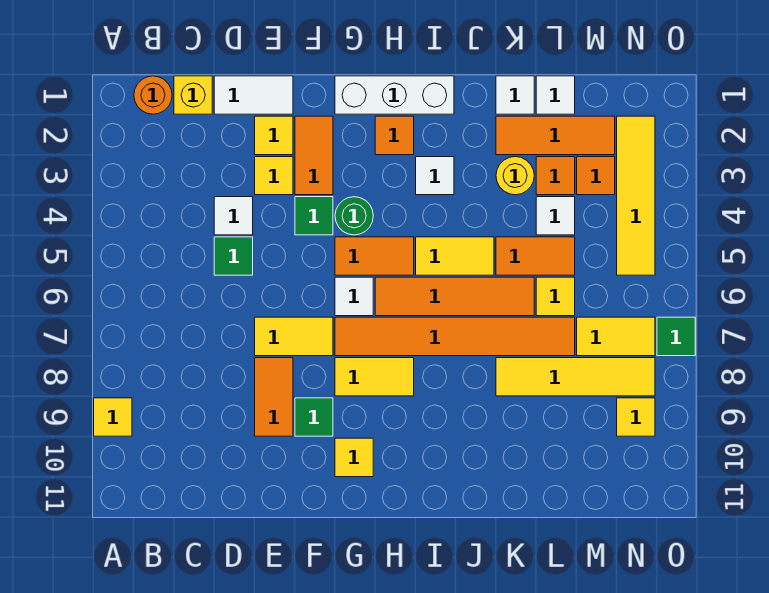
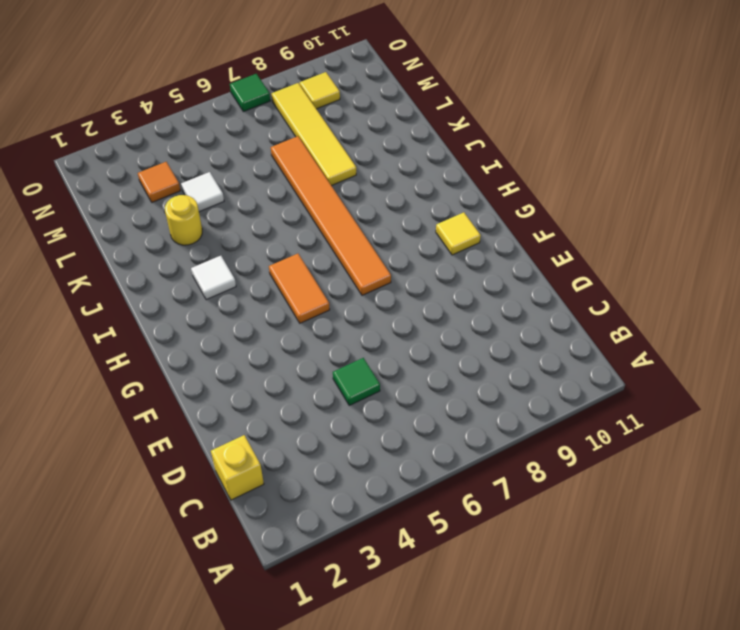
none -> yellow 1x1 tile [94,398,132,436]
none -> orange 1x1 round brick [134,76,172,114]
none -> white 1x2 tile [214,76,293,114]
none -> white 1x1 tile [214,197,253,235]

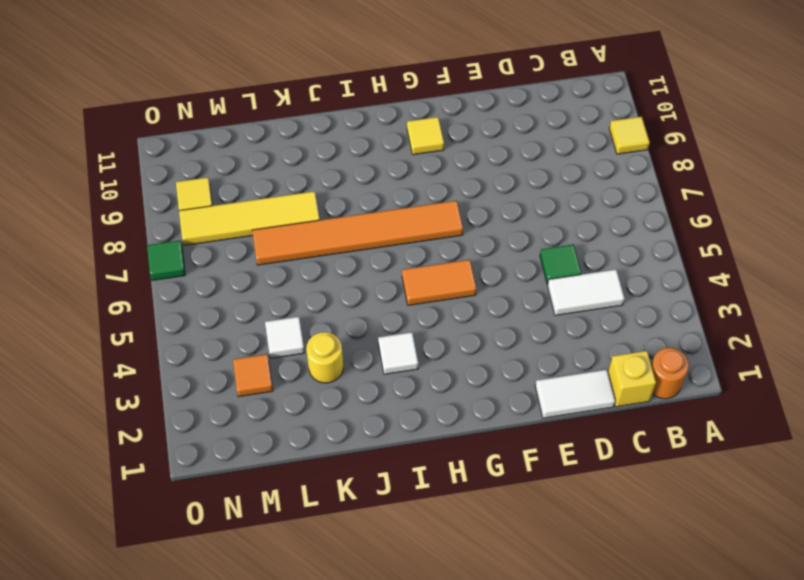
white 1x2 tile [548,270,625,315] -> white 1x1 tile [214,197,253,235]
none -> yellow 1x1 tile [255,116,293,155]
none -> yellow 1x1 tile [255,157,293,195]
none -> yellow 1x2 tile [255,317,333,356]
none -> orange 1x2 tile [255,358,293,436]

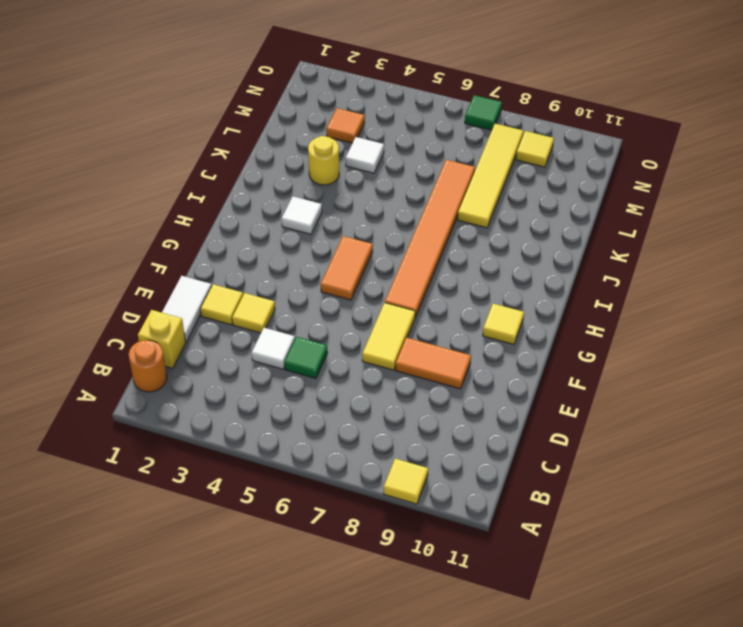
none -> orange 1x2 tile [295,116,333,195]
none -> green 1x1 tile [295,197,333,235]
none -> green 1x1 tile [295,398,333,436]
none -> white 1x3 brick [335,76,454,114]

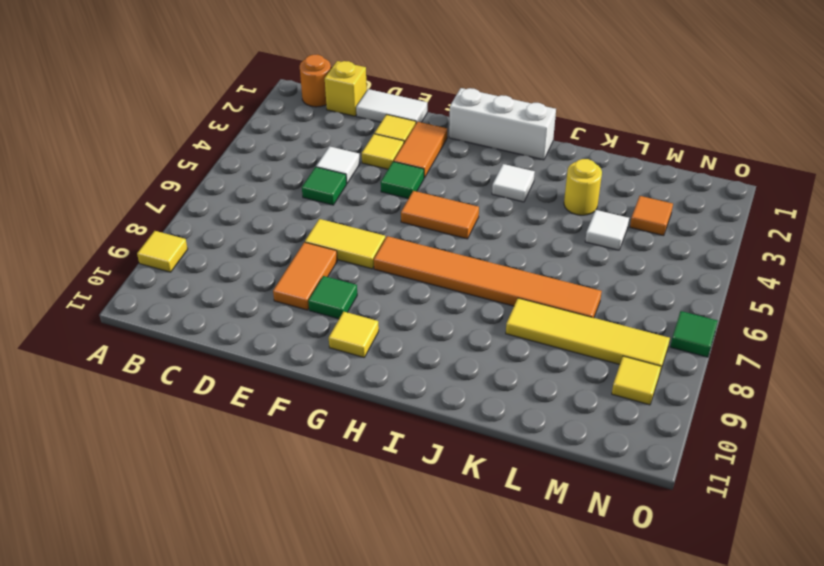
none -> green 1x1 round brick [335,197,373,235]
none -> white 1x1 tile [335,277,373,316]
none -> yellow 1x2 tile [335,358,414,396]
none -> orange 1x1 tile [375,116,414,155]

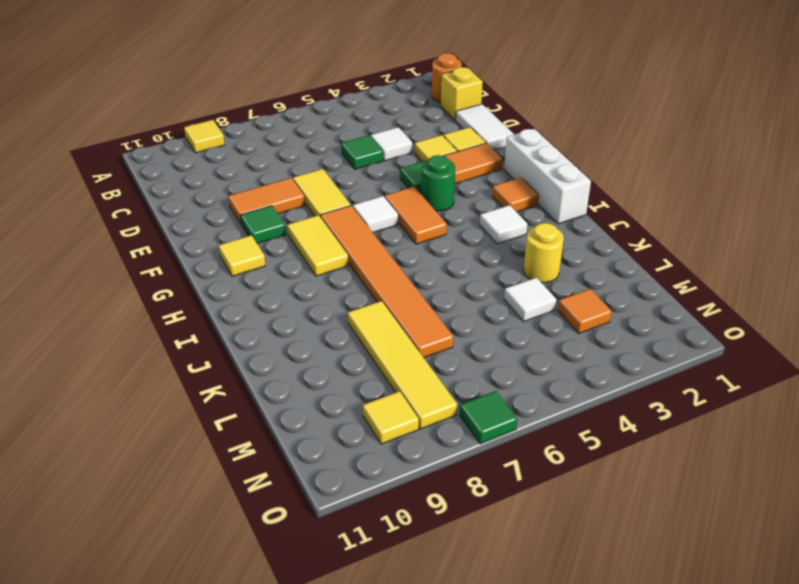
none -> orange 1x4 tile [375,277,534,316]
none -> yellow 1x2 tile [416,237,494,275]
none -> white 1x1 tile [496,76,534,114]
none -> orange 1x3 tile [496,116,615,155]

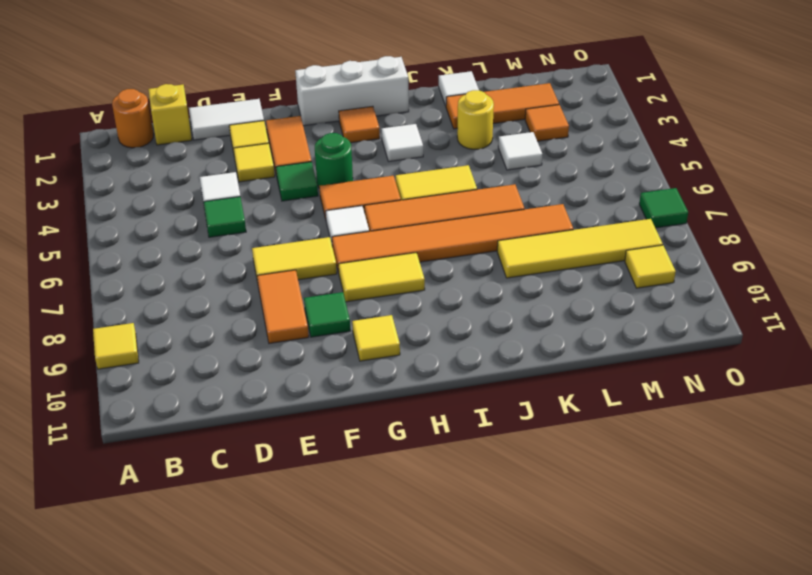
none -> orange 1x2 tile [496,237,575,275]
none -> white 1x1 tile [536,76,575,114]
none -> orange 1x1 tile [536,157,575,195]
none -> yellow 1x1 tile [536,277,575,316]

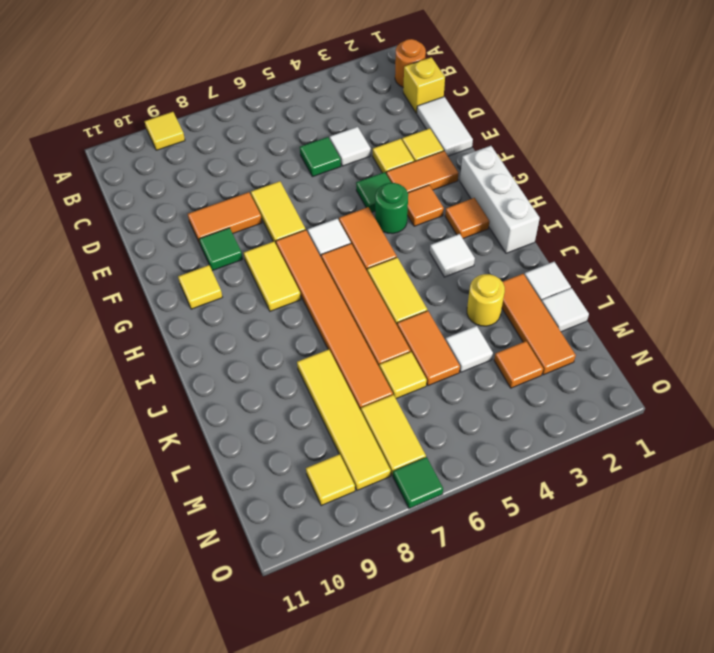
orange 1x1 tile [407,185,444,226] -> orange 1x1 tile moved to [536,157,575,195]
none -> yellow 1x4 tile [617,116,655,275]

